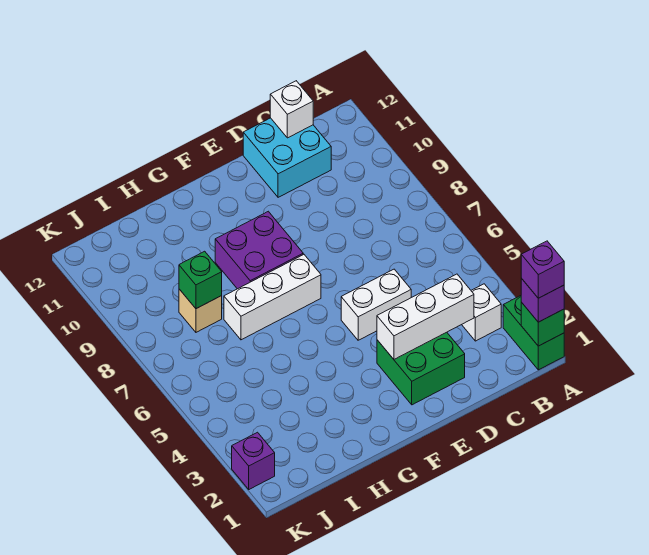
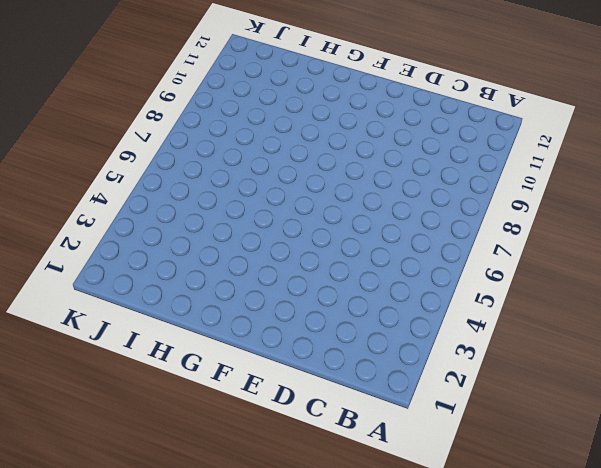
none -> green 1x2 brick [503,296,564,370]
none -> white 1x1 brick [462,284,501,341]
none -> cyan 2x2 brick [243,118,331,197]

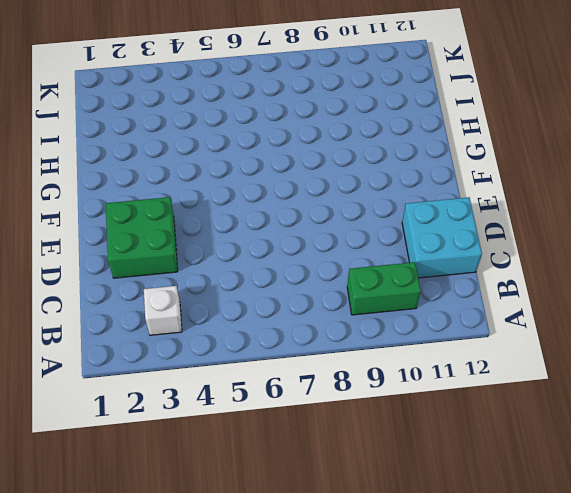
green 1x2 brick [347,262,421,315] -> green 1x2 brick moved to [503,296,564,370]
none -> white 1x2 brick [341,269,411,340]
none -> white 1x3 brick [224,254,321,340]
none -> purple 2x2 brick [215,211,303,289]

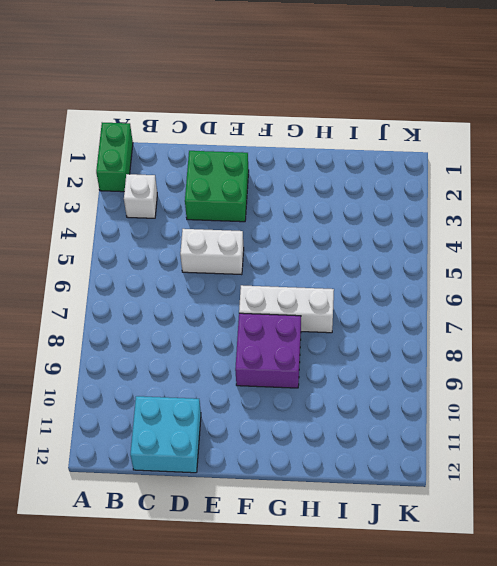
none -> tan 1x1 brick [179,289,222,332]
none -> purple 1x1 brick [232,432,275,489]
none -> green 1x1 brick [521,302,564,346]

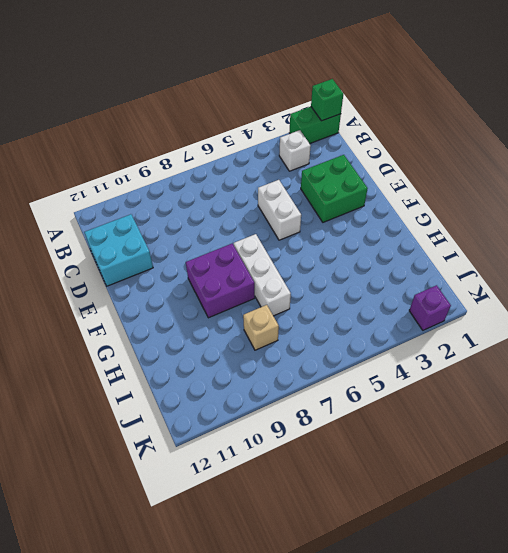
none -> white 1x3 brick [377,274,474,359]
none -> white 1x1 brick [270,81,313,138]
none -> green 1x1 brick [179,251,222,309]

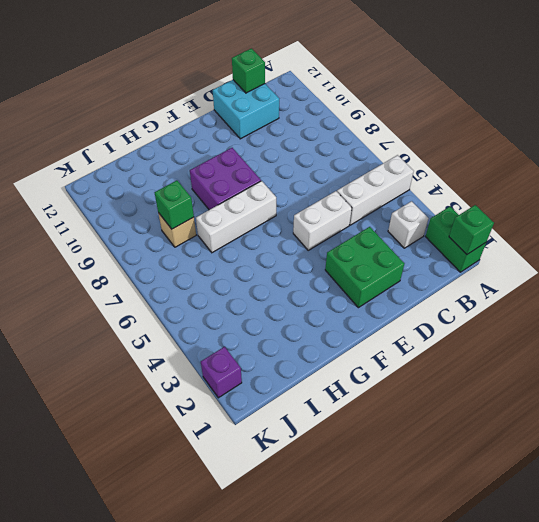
white 1x3 brick [337,155,414,225] -> white 1x3 brick moved to [377,274,474,359]
green 1x1 brick [232,48,265,93] -> white 1x1 brick [270,81,313,138]
none -> purple 1x1 brick [521,278,564,322]
none -> purple 1x1 brick [521,241,564,298]

